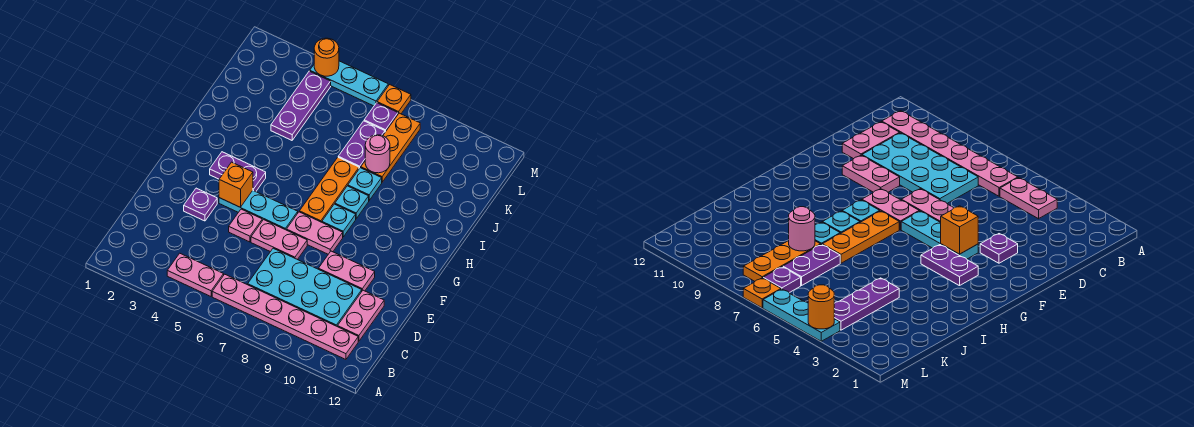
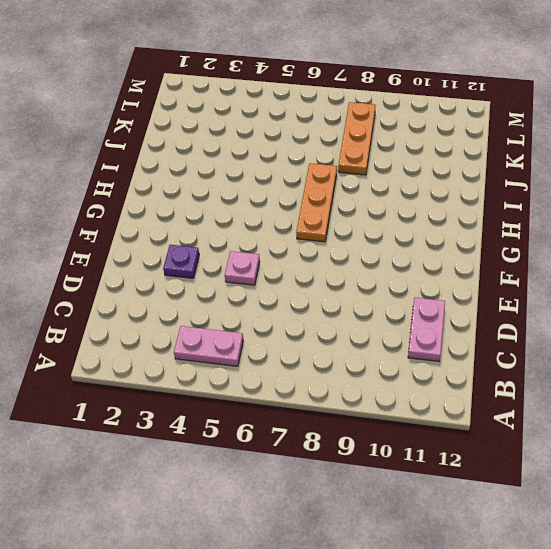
none -> pink 1x6 plate [212,274,358,359]
none -> cyan 2x4 plate [248,248,362,327]
none -> pink 1x2 plate [251,220,307,260]

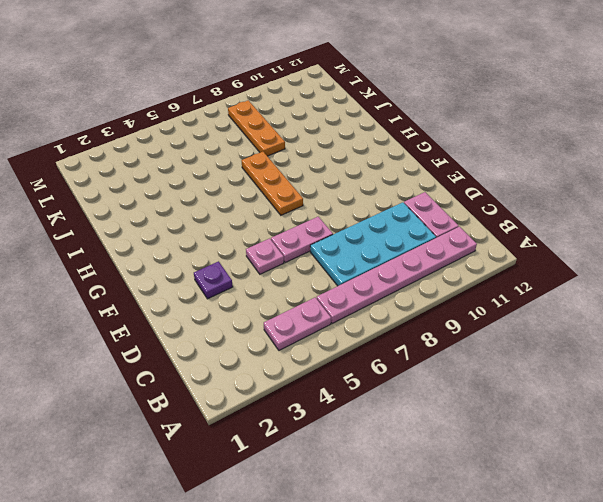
none -> pink 1x2 plate [319,251,375,291]
none -> cyan 1x3 plate [219,191,298,230]
none -> pink 1x2 plate [287,212,343,254]

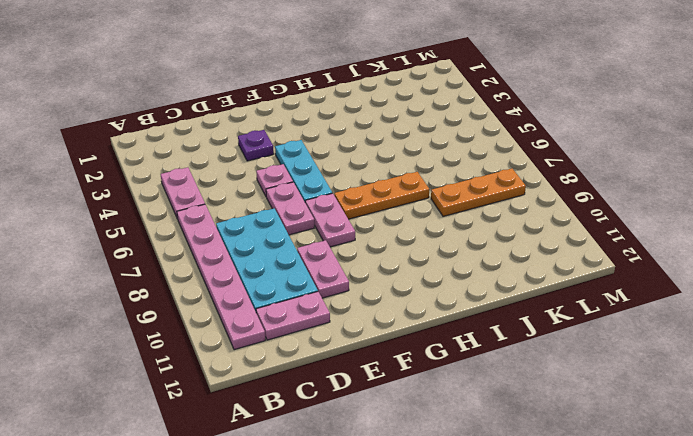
none -> purple 1x2 plate [210,152,266,192]
none -> cyan 1x1 plate [322,204,356,237]
none -> cyan 1x1 plate [335,186,369,219]

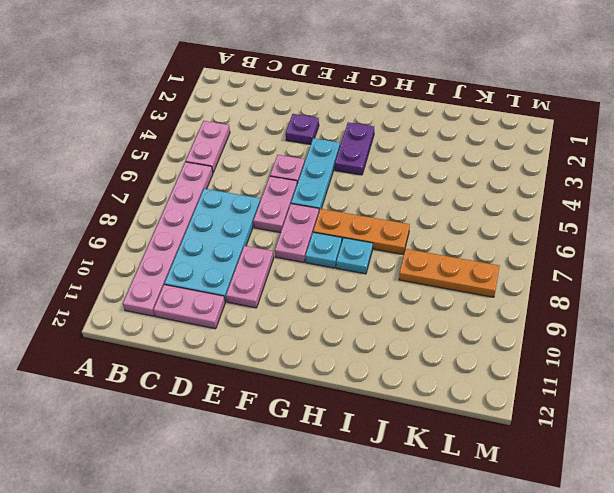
none -> cyan 1x1 plate [348,168,382,200]
none -> purple 1x3 plate [271,71,331,140]
none -> purple 1x2 plate [338,121,385,169]

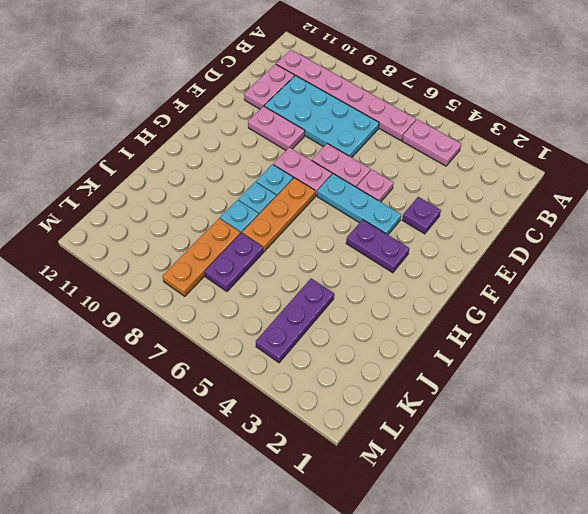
none -> purple 1x1 plate [364,103,398,132]
none -> cyan 1x3 plate [310,61,388,106]
none -> orange 1x1 plate [377,85,411,114]

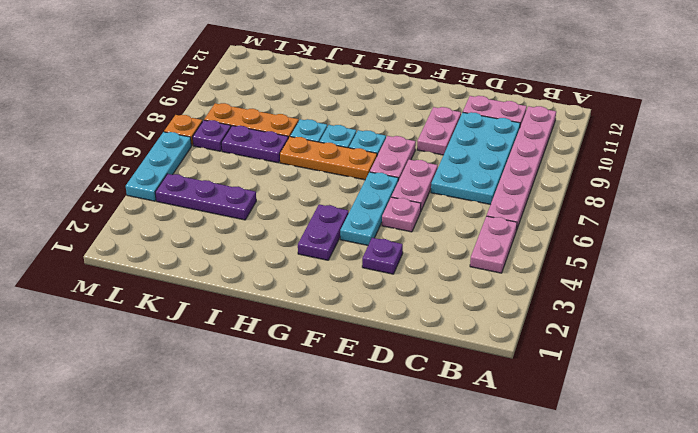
none -> orange 1x1 brick [219,162,253,207]
none -> pink 1x1 round brick [365,135,390,173]
none -> orange 1x1 round brick [314,38,339,76]

